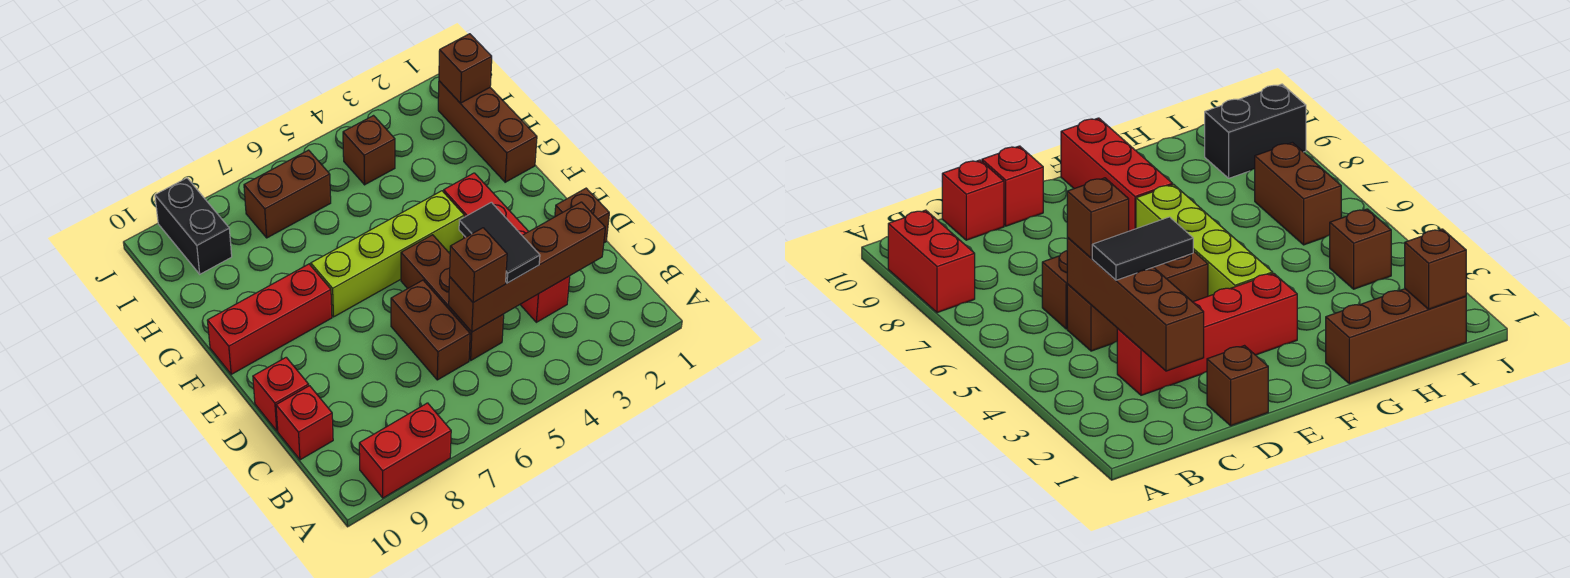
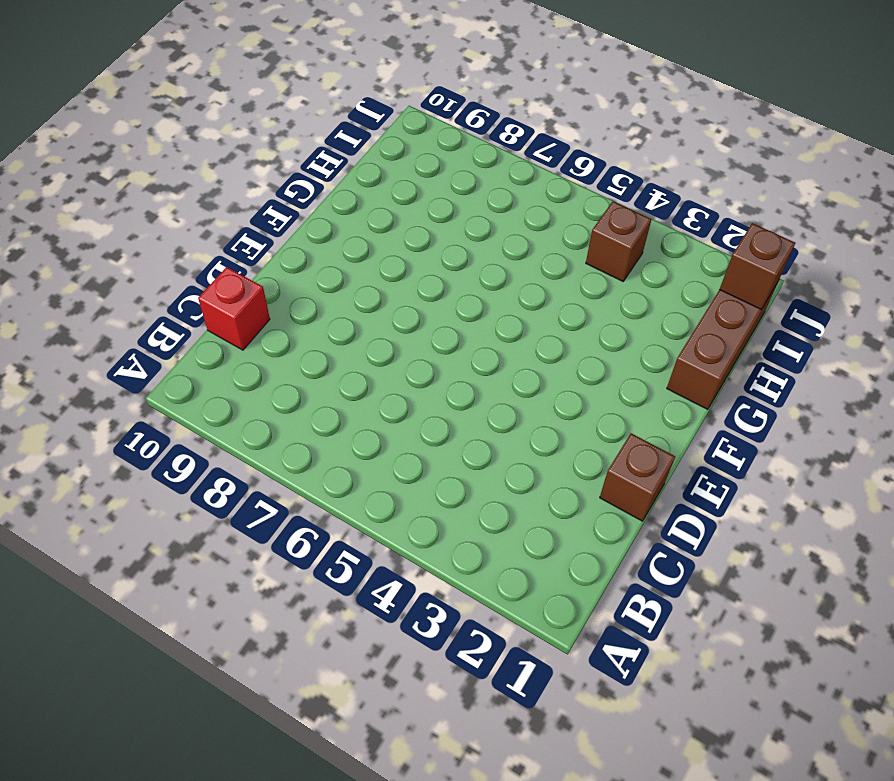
none -> red 1x2 brick [359,403,451,498]
none -> red 1x4 brick [444,173,570,322]
none -> brown 1x3 brick [401,235,504,360]

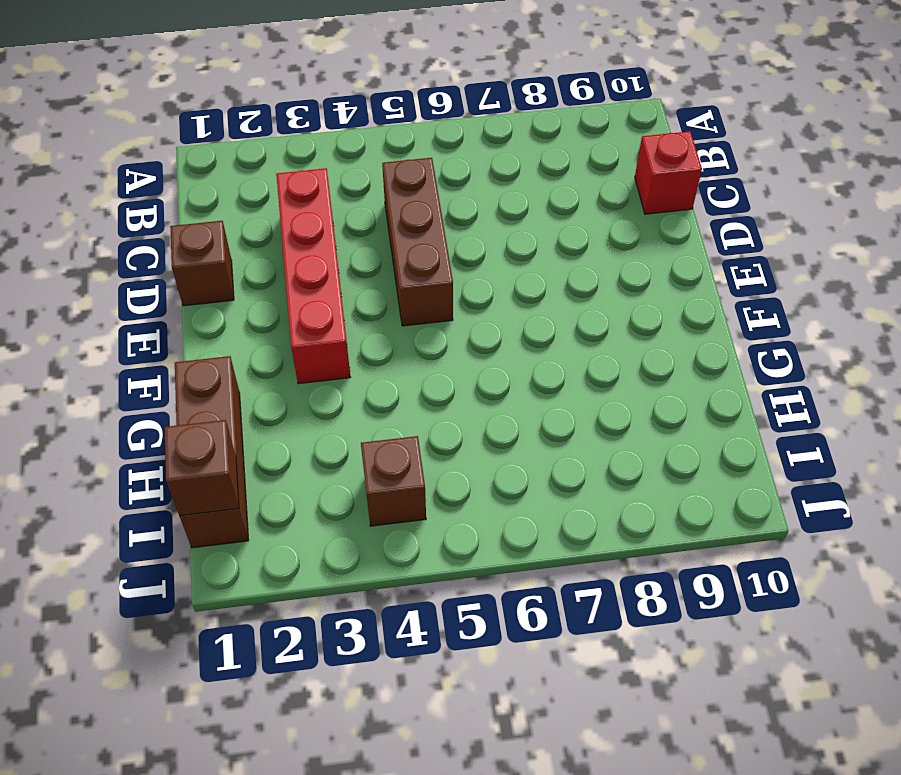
none -> red 1x2 brick [359,403,451,498]
none -> brown 1x2 brick [391,280,470,380]
none -> red 1x1 brick [253,357,309,431]

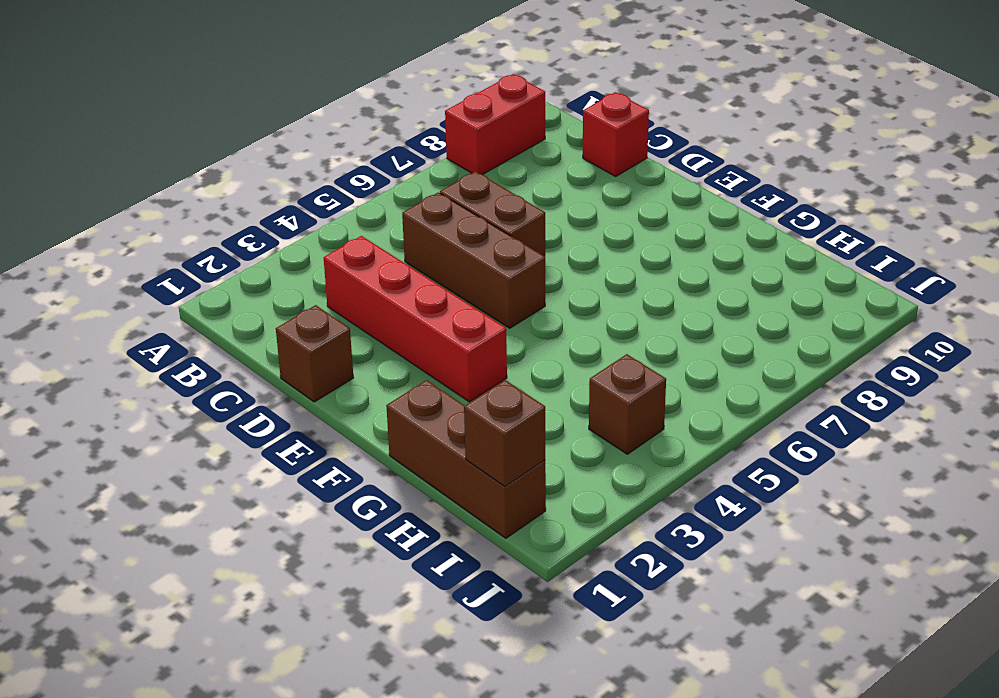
none -> red 1x1 brick [253,357,309,431]
none -> lime 1x4 brick [311,191,464,317]
none -> red 1x3 brick [207,264,332,374]

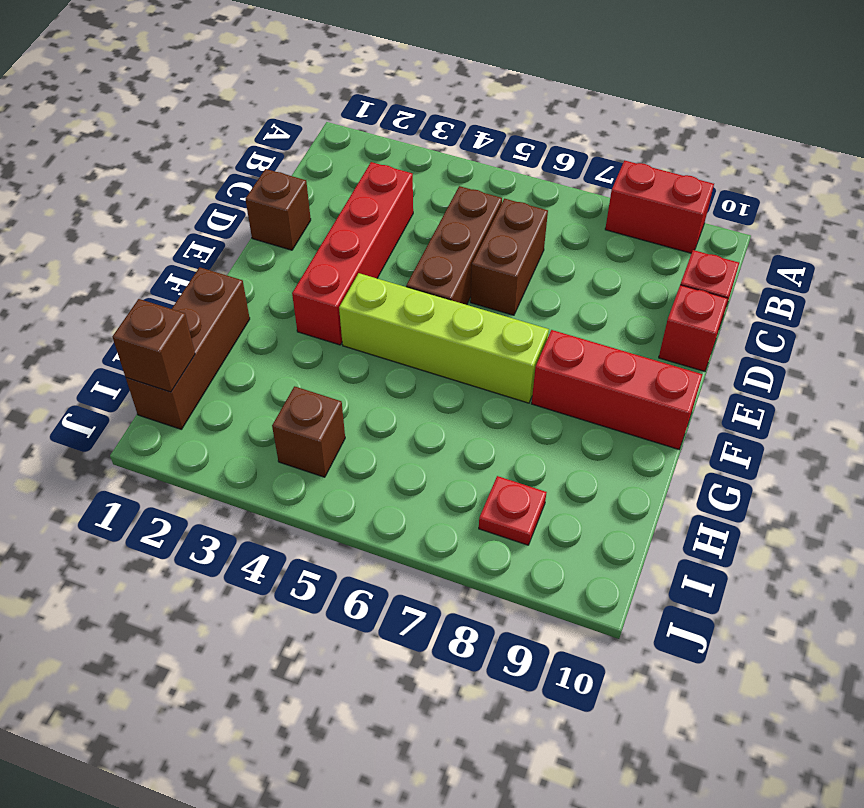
red 1x1 plate [479,476,547,545] -> none
none -> brown 1x2 brick [244,150,331,238]
none -> black 1x2 brick [155,178,232,274]
none -> brown 1x4 brick [449,202,605,332]

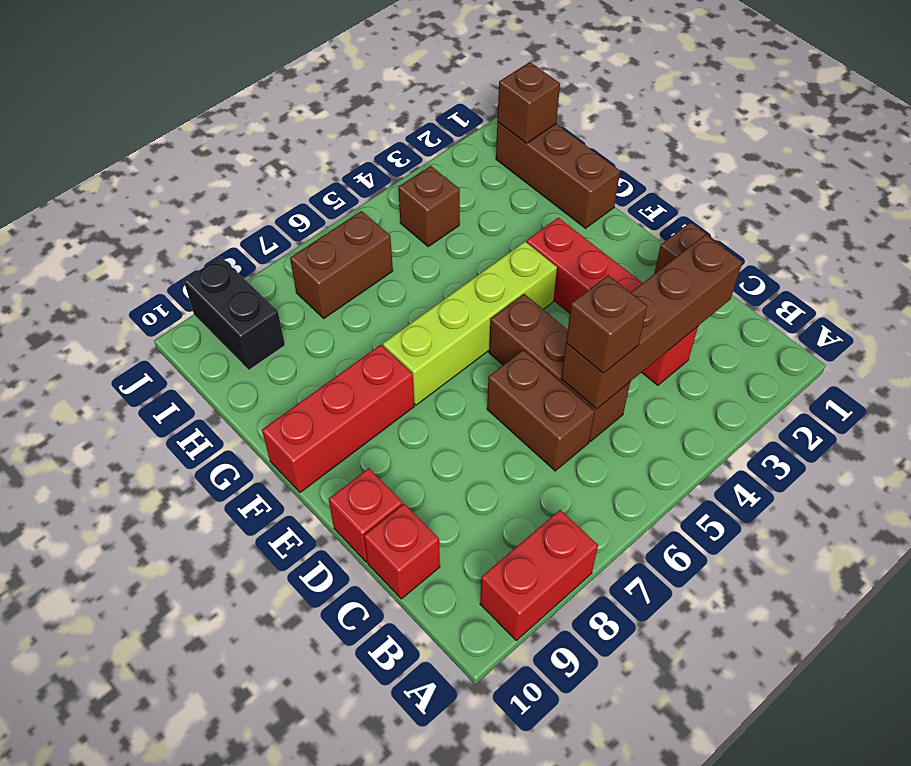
none -> black 1x2 tile [459,202,540,283]

